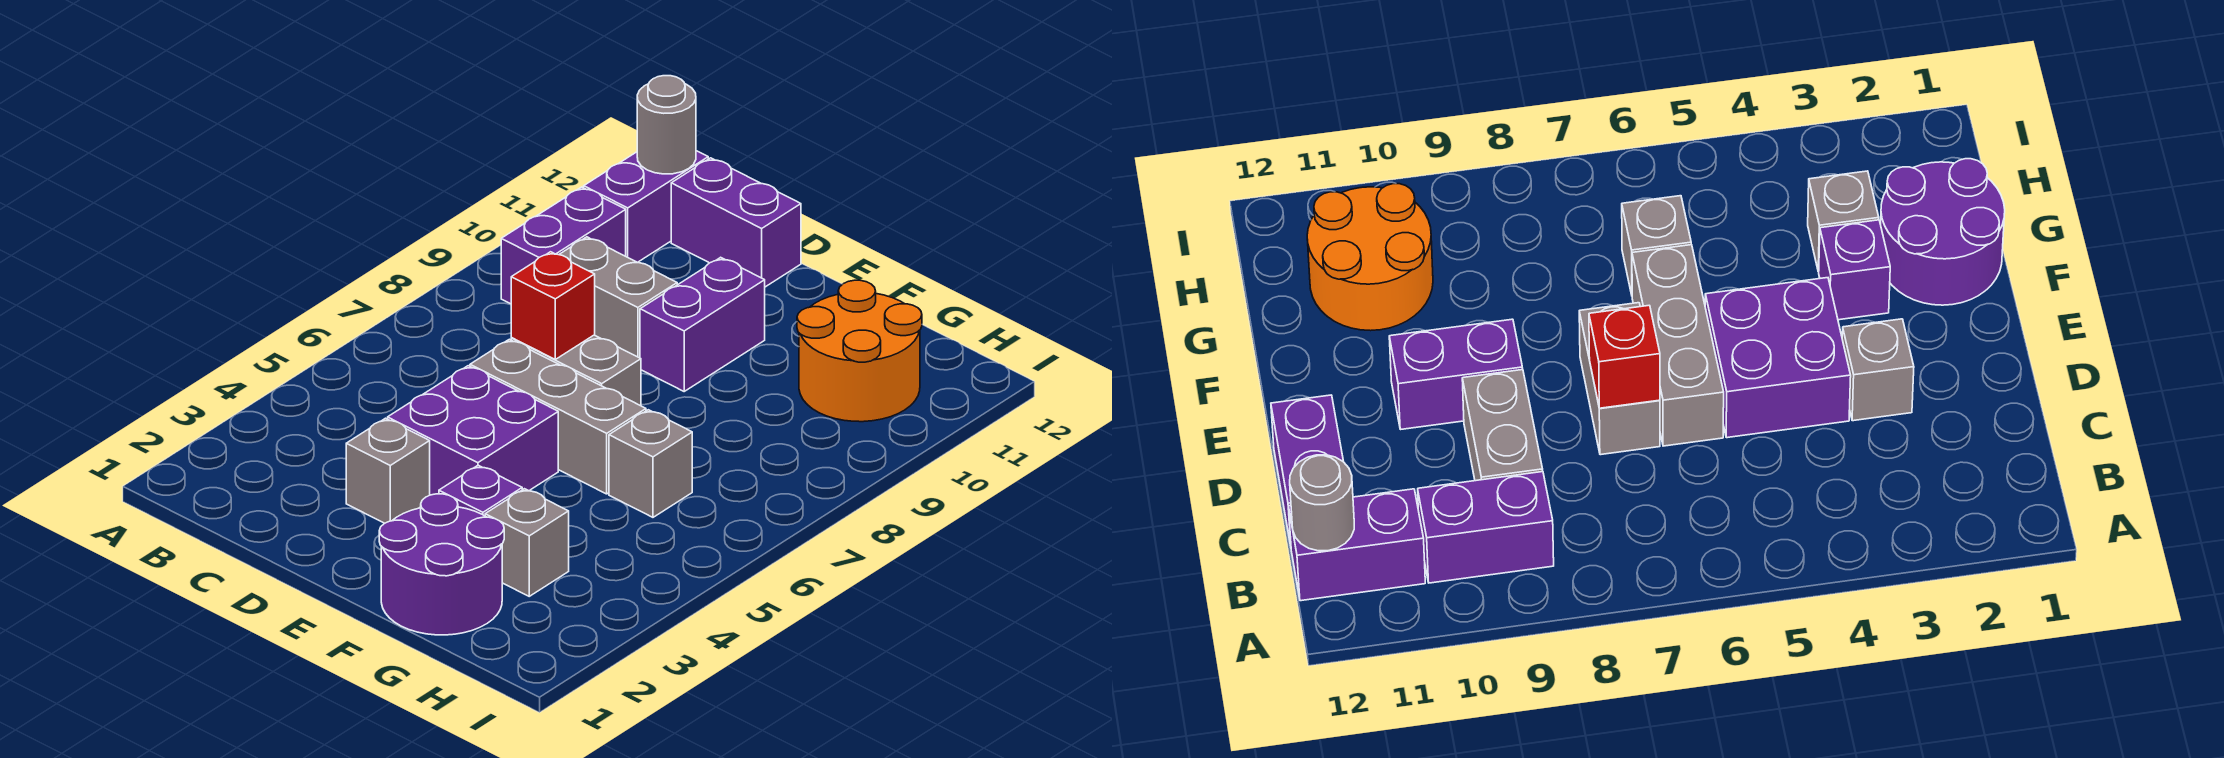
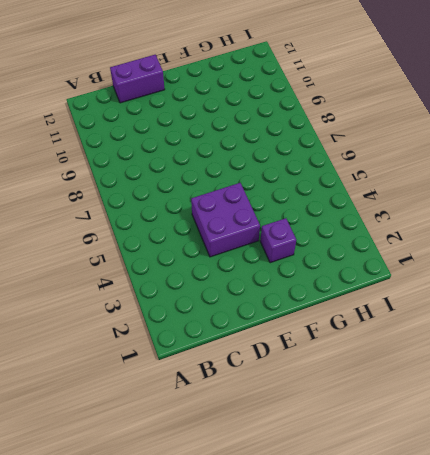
none -> purple 1x2 brick [501,187,626,304]
none -> purple 1x2 brick [584,151,708,262]
none -> grey 1x2 brick [559,237,677,358]

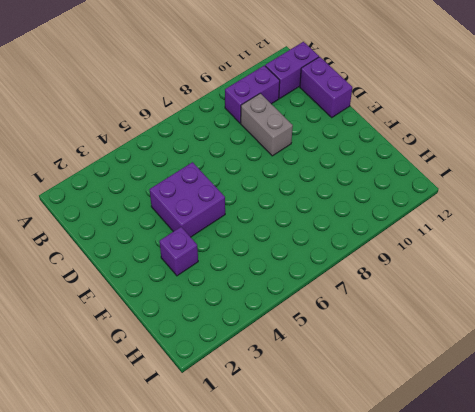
none -> grey 1x1 brick [346,418,430,523]
none -> grey 1x3 brick [470,339,646,494]
none -> grey 1x2 brick [511,335,641,406]

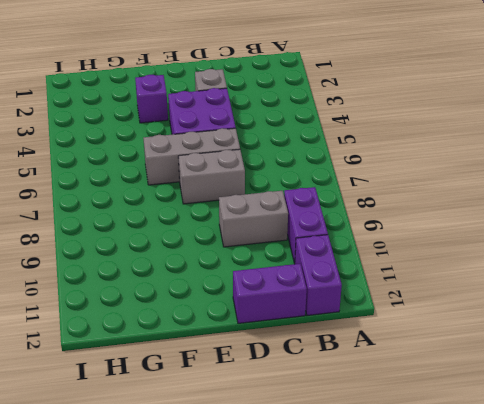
none -> purple 1x2 brick [640,257,765,391]
none -> purple 2x2 round brick [379,494,504,635]
none -> grey 1x1 brick [485,489,569,596]

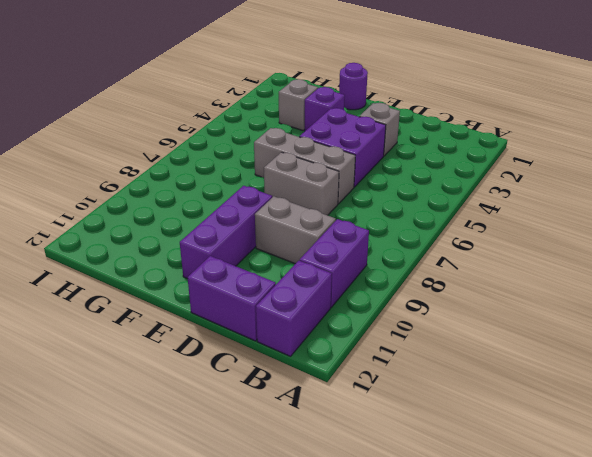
purple 1x3 brick [180,186,272,279] -> purple 1x2 brick [640,257,765,391]
purple 1x1 round brick [339,63,368,110] -> purple 2x2 round brick [379,494,504,635]
none -> grey 1x1 brick [609,410,692,517]
none -> orange 2x2 round brick [797,280,922,422]
none -> grey 1x1 round brick [637,76,696,174]

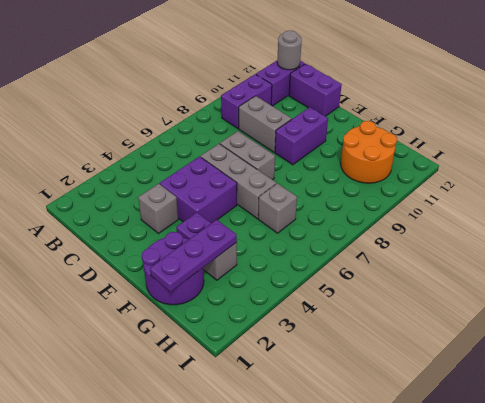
purple 1x3 plate [150,220,237,292] -> none
none -> red 1x1 brick [511,252,595,359]

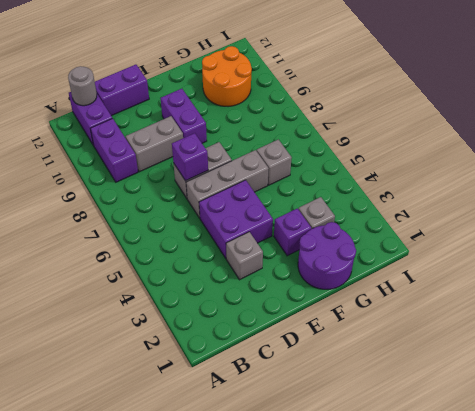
purple 1x1 brick [172,133,208,181] -> red 1x1 brick [511,252,595,359]

